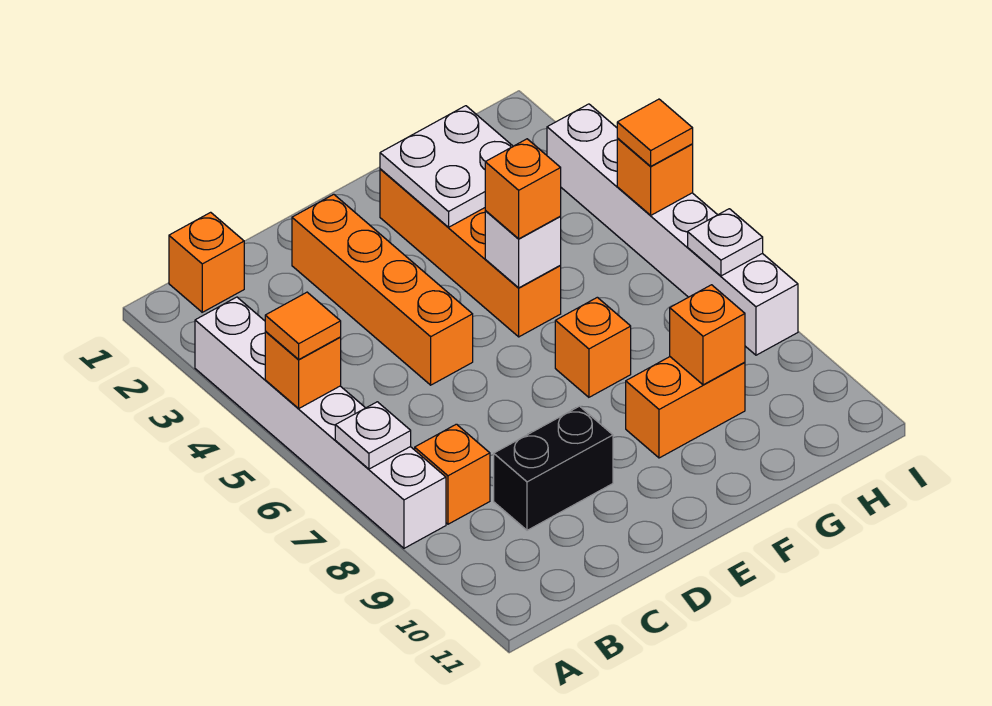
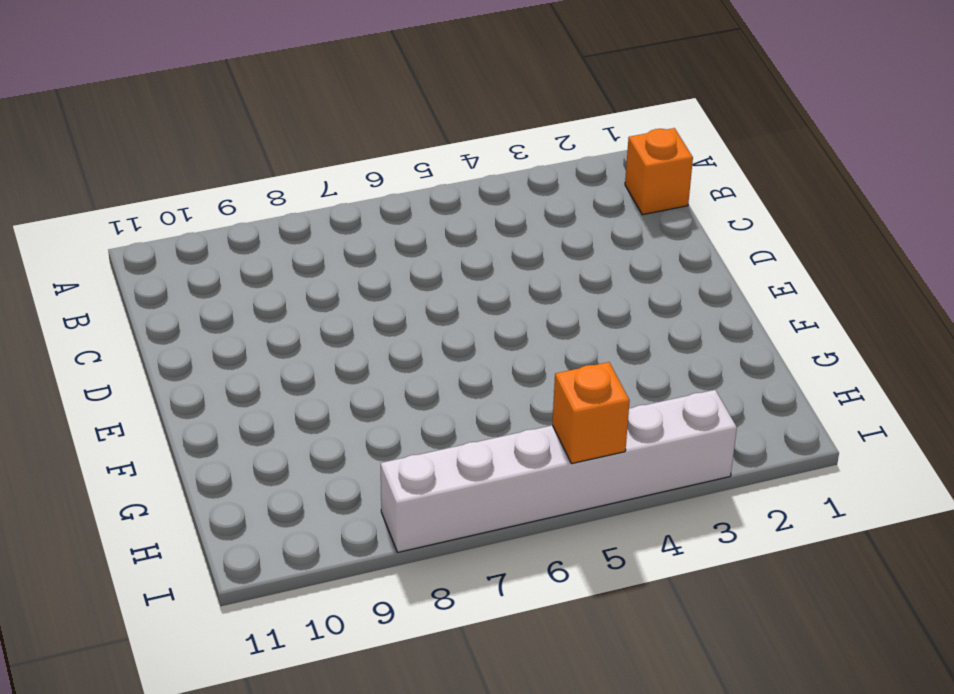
none -> white 1x6 brick [195,297,446,548]
none -> orange 1x1 brick [415,424,490,524]
none -> black 1x2 brick [494,406,613,530]

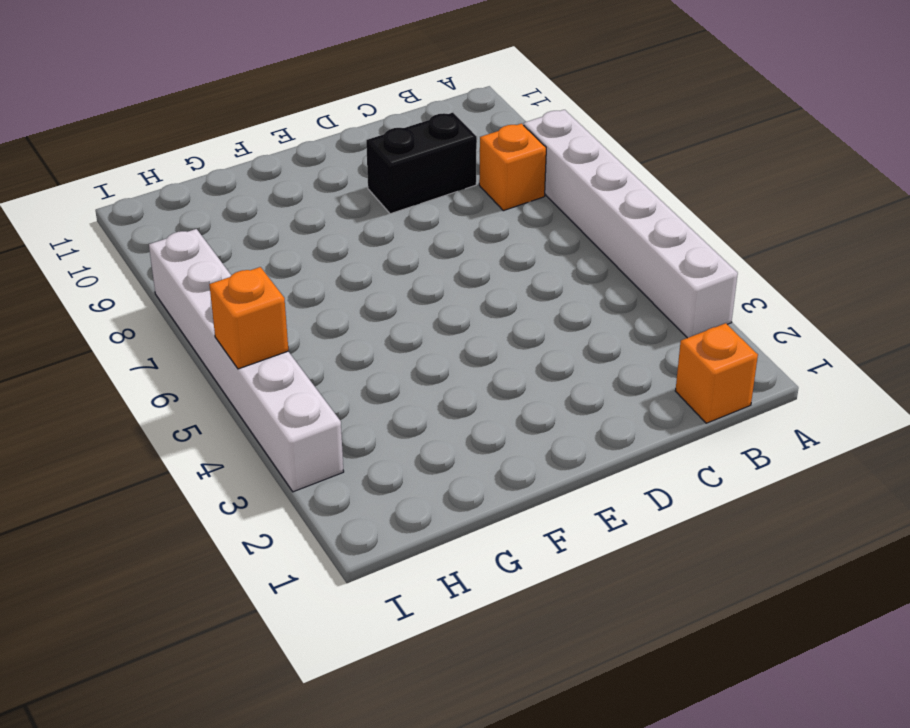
none -> orange 1x4 brick [292,194,473,385]
none -> orange 1x4 brick [380,169,561,337]
none -> orange 1x1 brick [555,297,631,397]

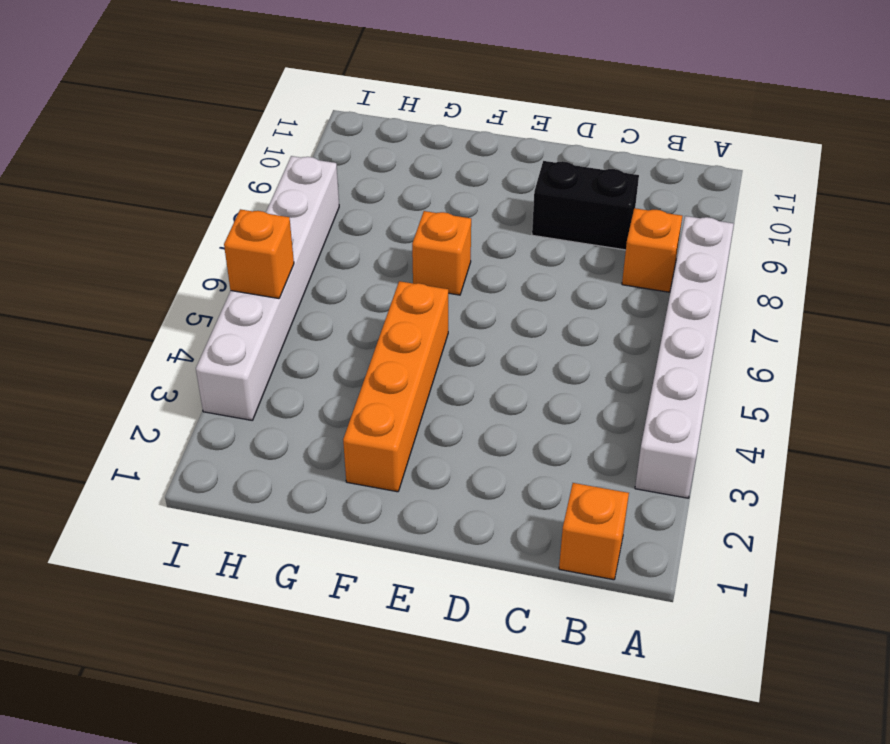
none -> orange 1x4 brick [292,194,473,385]
none -> orange 1x2 brick [626,357,745,458]
none -> orange 1x1 brick [265,332,341,408]

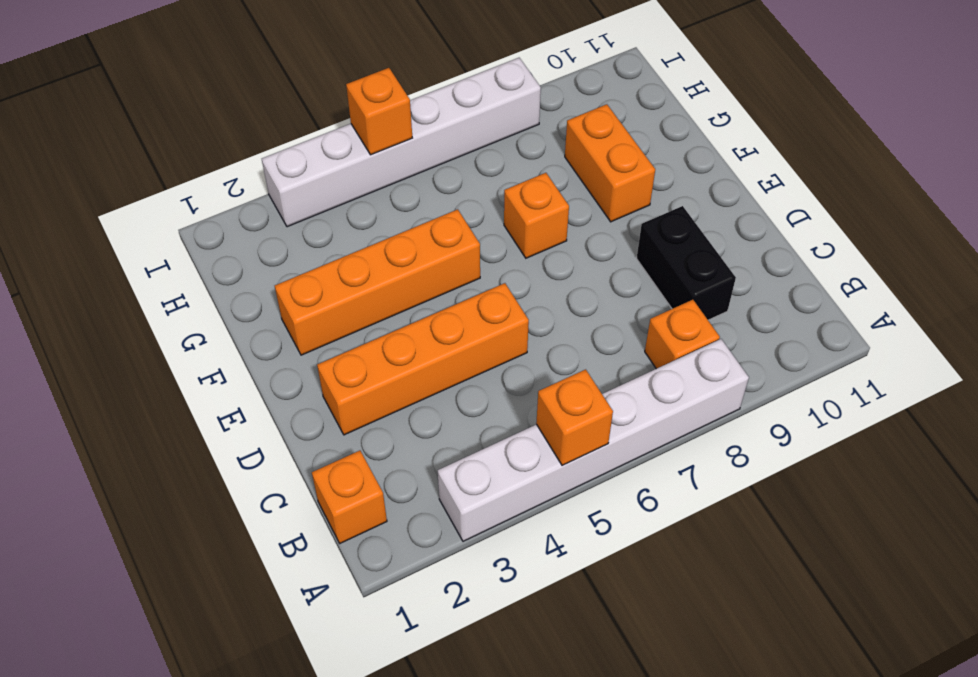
none -> white 1x1 plate [335,402,411,469]
none -> white 2x2 plate [380,106,513,227]
none -> white 1x1 brick [485,211,561,288]

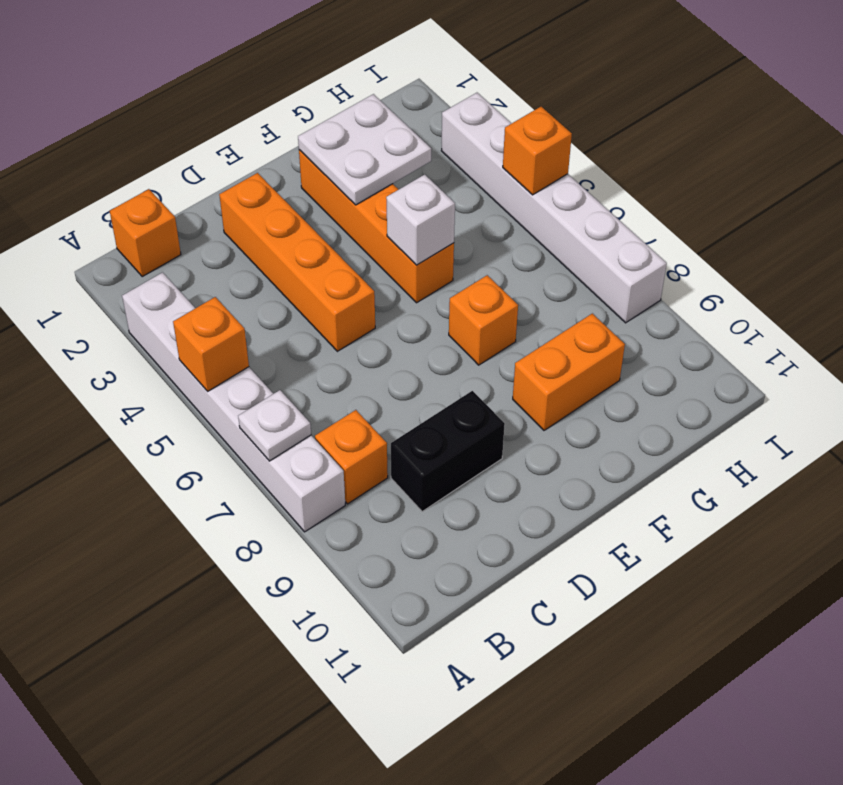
none -> orange 1x1 brick [670,285,745,385]
none -> white 1x1 plate [688,209,763,276]
none -> orange 1x1 tile [265,292,341,360]

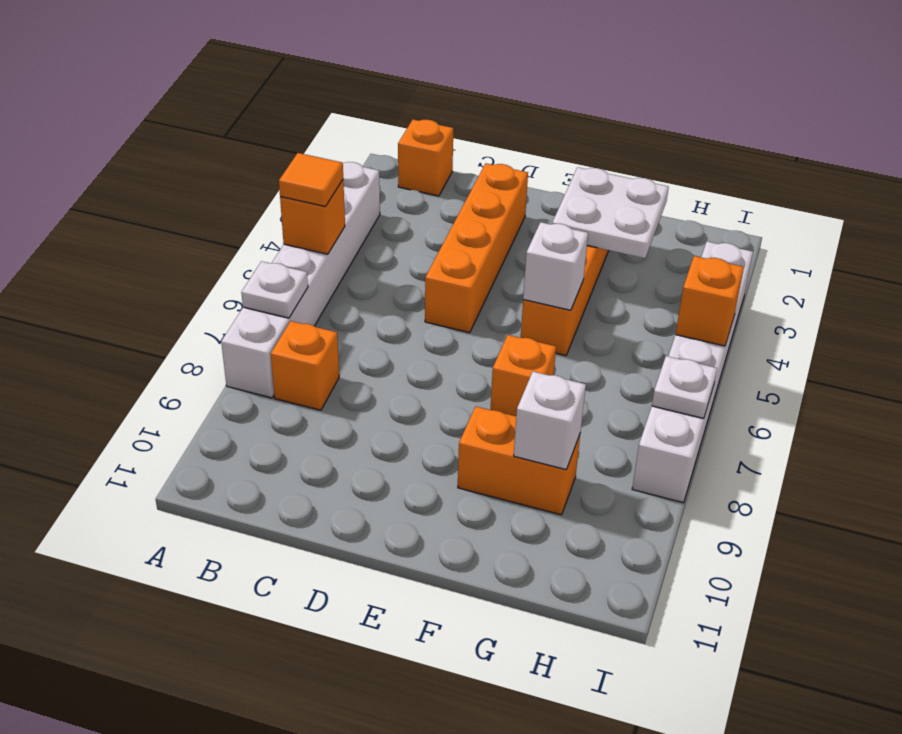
white 1x1 brick [514,372,586,470] -> orange 1x1 brick [670,285,745,385]
none -> black 1x2 brick [494,406,613,530]
none -> orange 1x1 brick [485,139,561,239]
none -> orange 1x1 tile [617,99,693,166]

